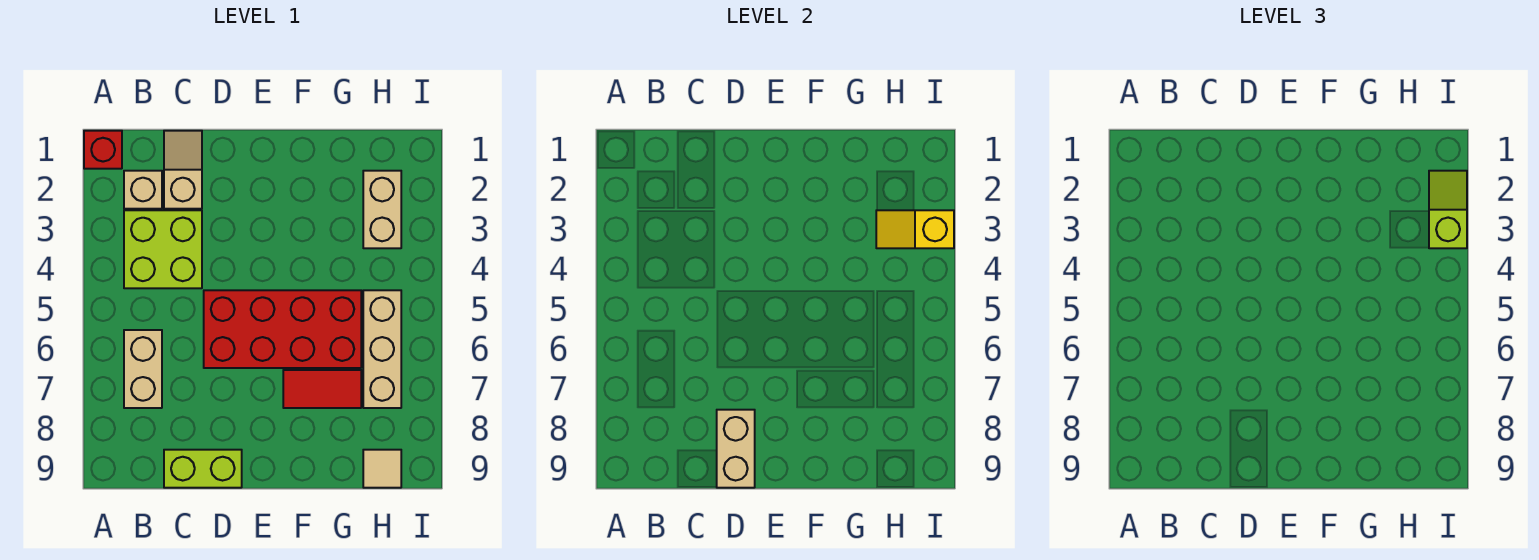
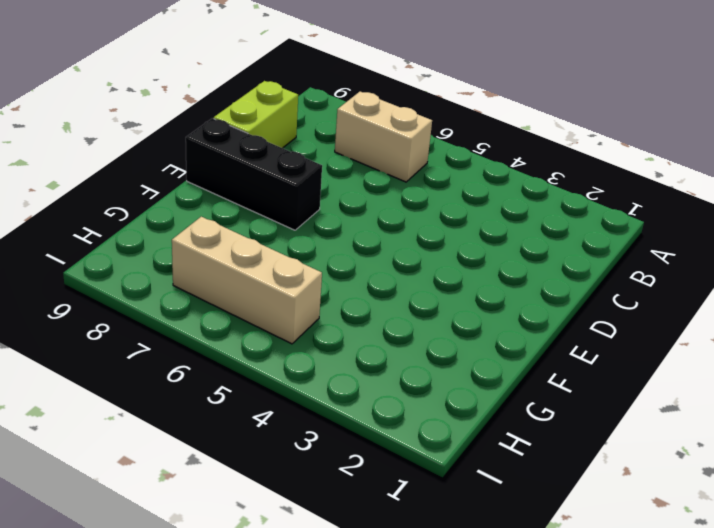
black 1x3 brick [186,118,322,230] -> none
none -> red 1x1 brick [84,131,122,169]
none -> tan 1x1 brick [124,171,162,209]
none -> lime 2x2 brick [124,210,202,288]

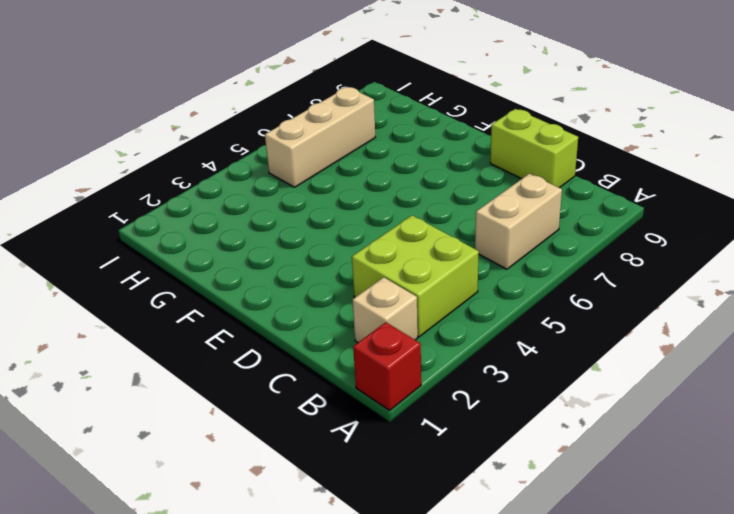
none -> tan 1x2 slope [164,131,202,209]
none -> red 2x4 brick [204,290,361,368]
none -> red 1x2 tile [283,370,361,408]

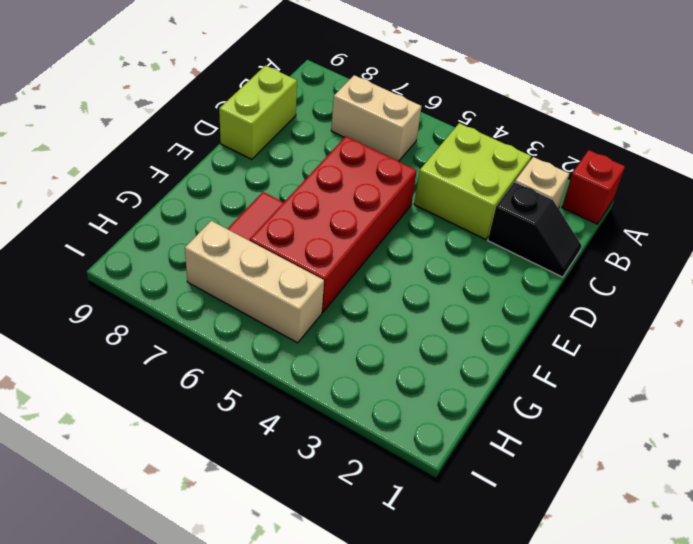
black 1x2 slope [488,182,582,277] -> tan 1x2 slope [164,131,202,209]
none -> tan 1x2 brick [363,171,401,248]
none -> tan 1x1 tile [363,450,401,488]
none -> tan 1x2 brick [717,410,755,488]

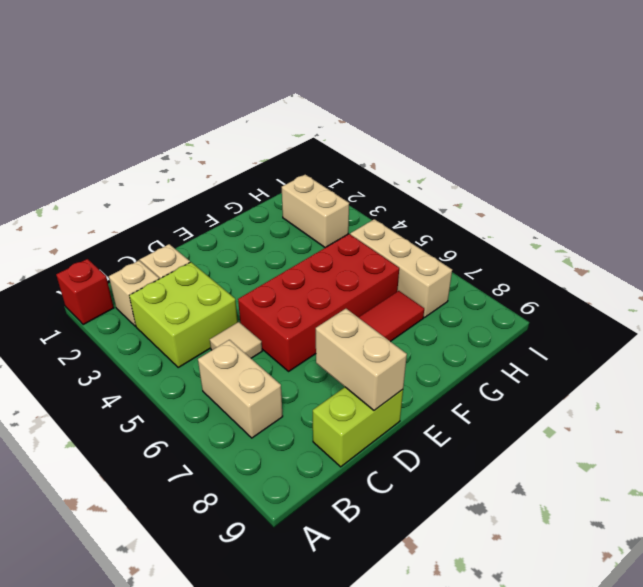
tan 1x1 tile [210,322,262,358] -> tan 1x1 tile moved to [363,450,401,488]
none -> yellow 1x2 slope [876,210,954,248]
none -> lime 1x2 slope [1429,171,1467,248]

